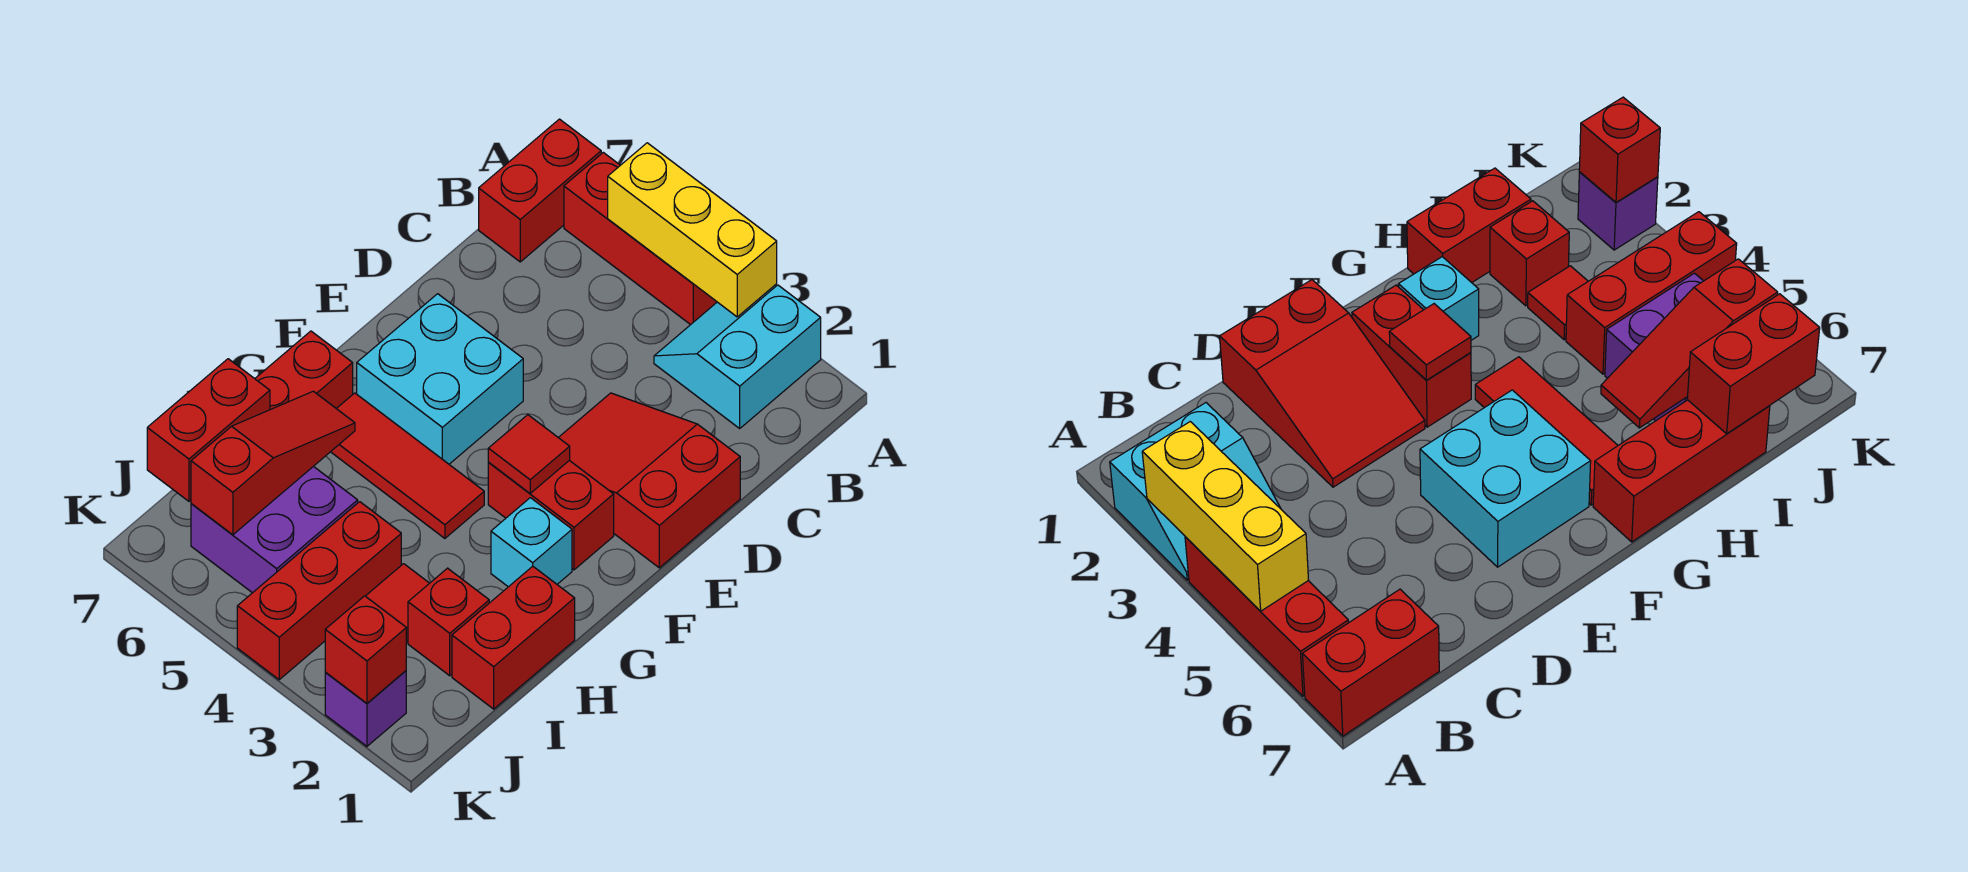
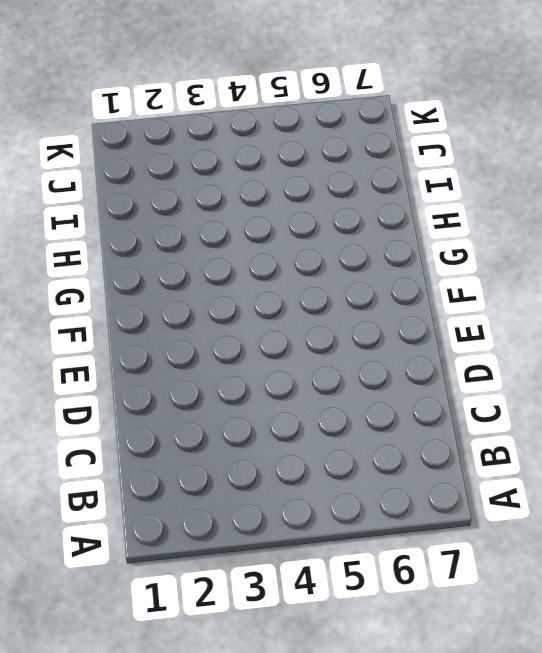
none -> cyan 2x2 slope [654,285,821,428]
none -> red 1x3 brick [564,152,717,325]
none -> red 1x2 brick [479,119,601,262]

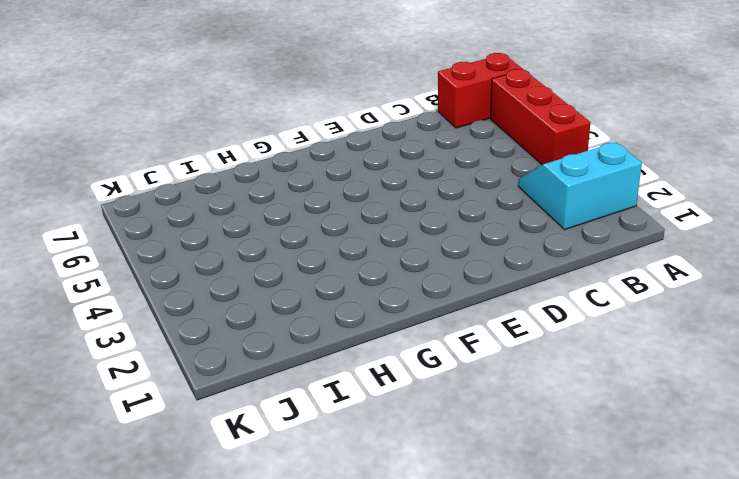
none -> red 2x3 slope [558,393,740,568]
none -> cyan 2x2 brick [357,294,523,464]
none -> red 1x2 brick [488,460,614,570]

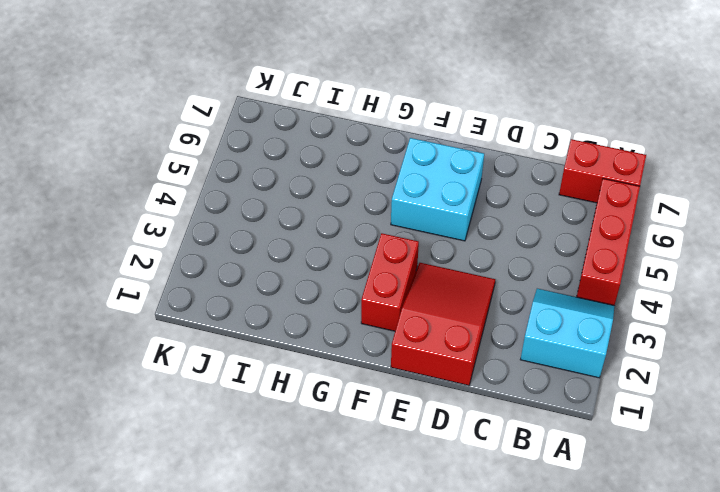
none -> cyan 1x1 brick [491,498,572,587]
none -> red 1x3 tile [331,393,484,538]
none -> red 1x3 brick [255,331,353,410]

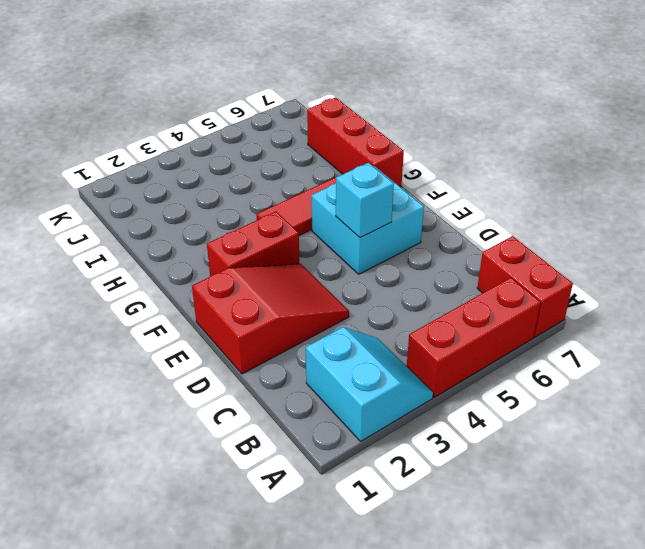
cyan 1x1 brick [336,163,394,238] -> cyan 1x1 brick moved to [491,498,572,587]
none -> red 1x2 brick [452,566,575,709]
none -> red 1x1 brick [408,568,489,676]
none -> red 1x1 tile [366,564,429,642]

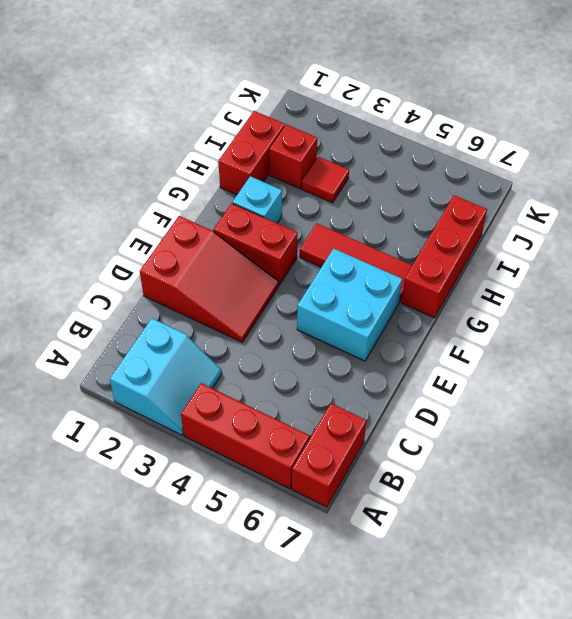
none -> red 1x3 brick [237,502,401,680]
none -> purple 2x2 brick [191,466,358,593]
none -> purple 1x1 brick [325,671,406,746]

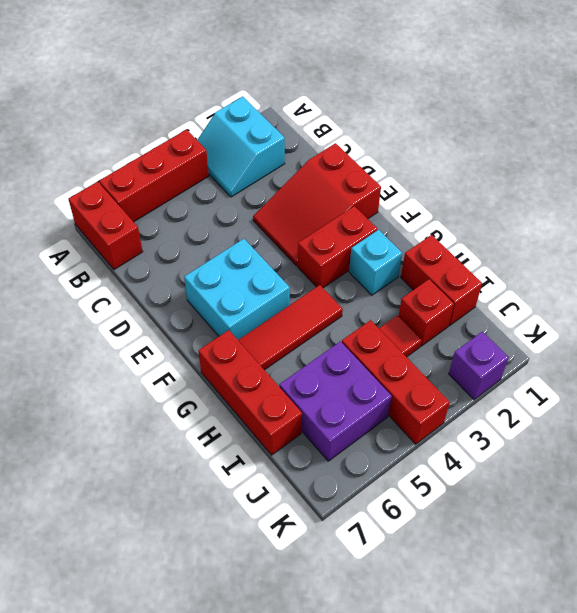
none -> yellow 1x3 brick [608,143,777,317]
none -> red 1x1 tile [488,415,570,493]
none -> red 1x3 slope [191,391,355,535]

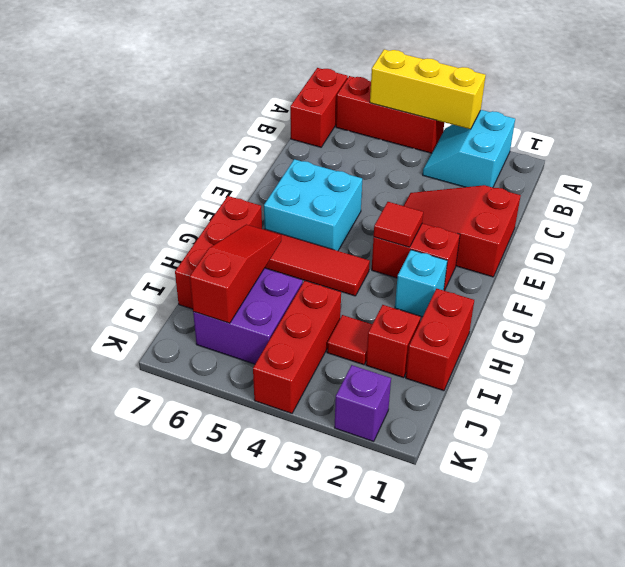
none -> red 1x2 brick [147,359,270,501]
none -> red 1x1 brick [325,596,406,703]

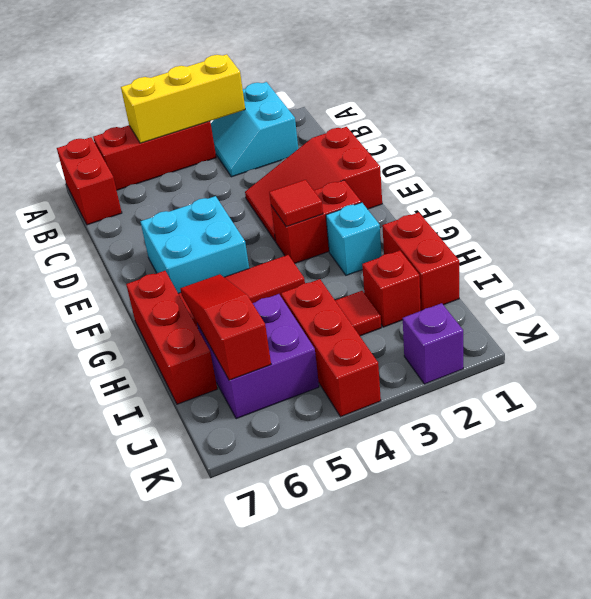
none -> red 1x2 brick [147,359,270,501]
none -> red 1x1 brick [325,596,406,703]

